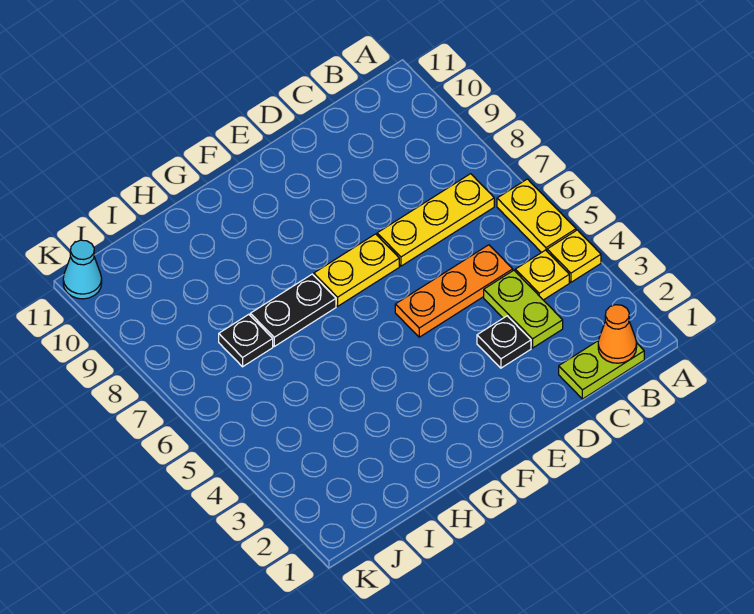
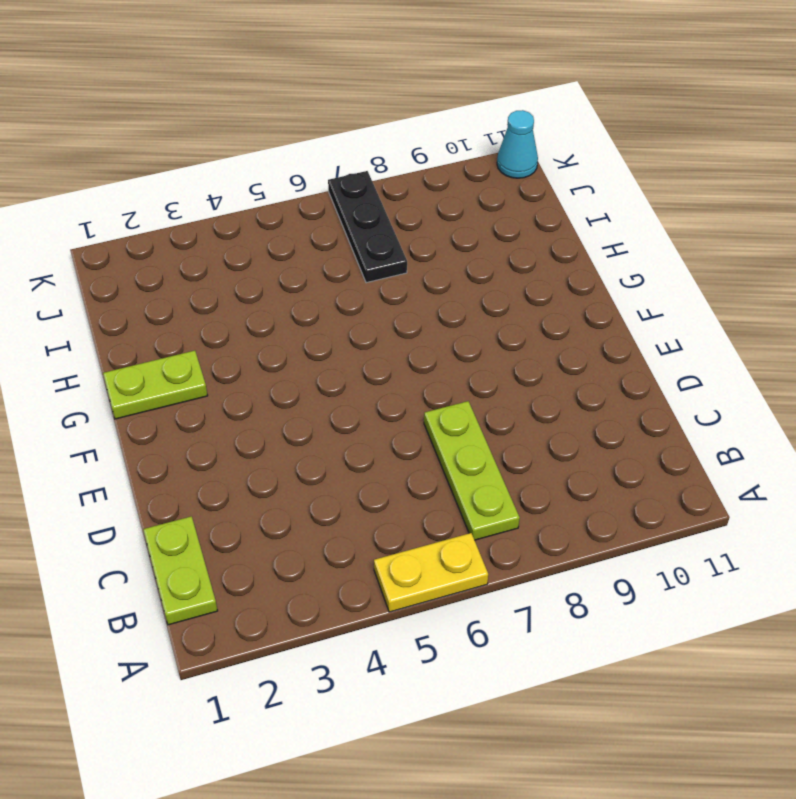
lime 1x3 plate [424,401,520,540] -> yellow 1x3 plate [377,174,494,266]
lime 1x2 plate [103,351,208,419] -> lime 1x2 plate moved to [484,270,563,348]
black 1x3 plate [328,171,407,283] -> black 1x1 plate [219,314,273,367]
none -> yellow 1x1 plate [547,230,601,282]
none -> yellow 1x1 plate [515,250,569,300]
none -> orange 1x3 plate [395,245,513,337]

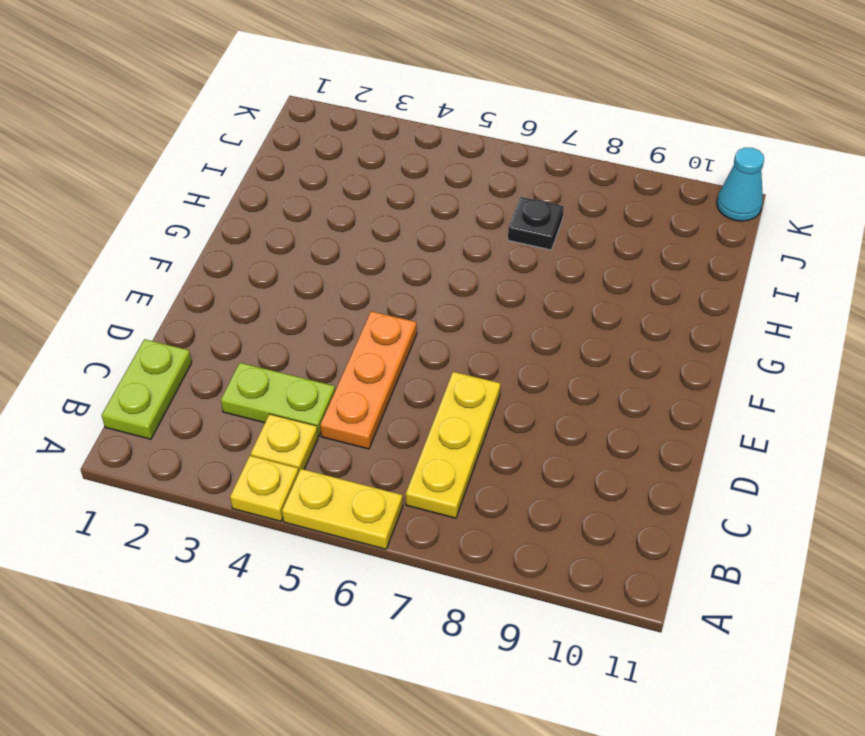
none -> black 1x1 plate [477,316,531,368]
none -> yellow 1x2 plate [314,234,399,306]
none -> black 1x2 plate [250,274,336,346]

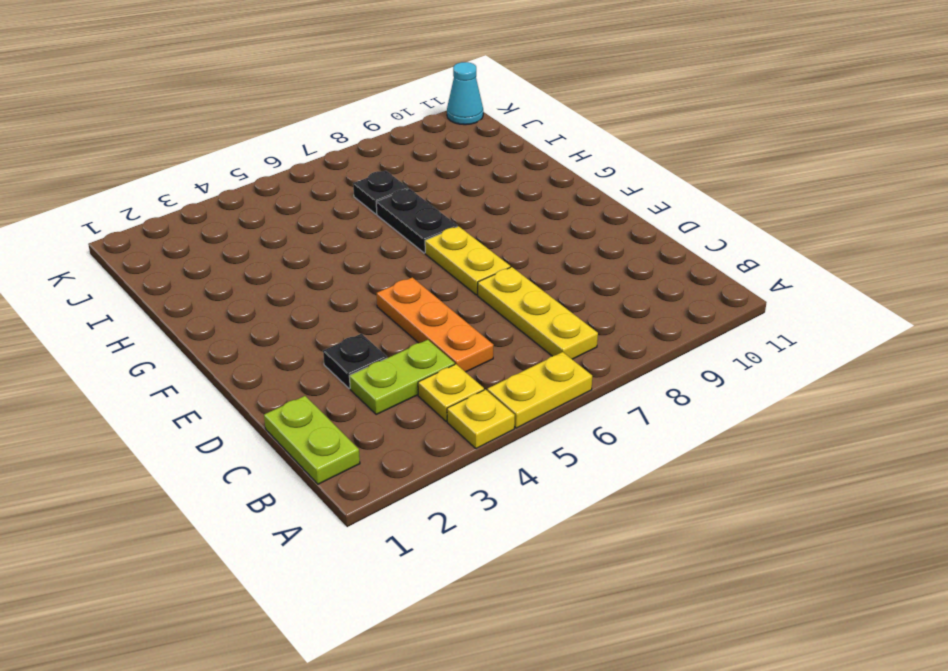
none -> orange 1x1 cone [598,305,637,363]

